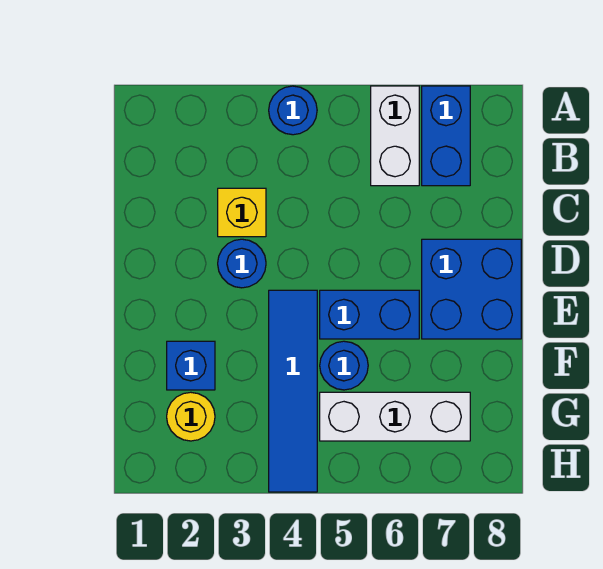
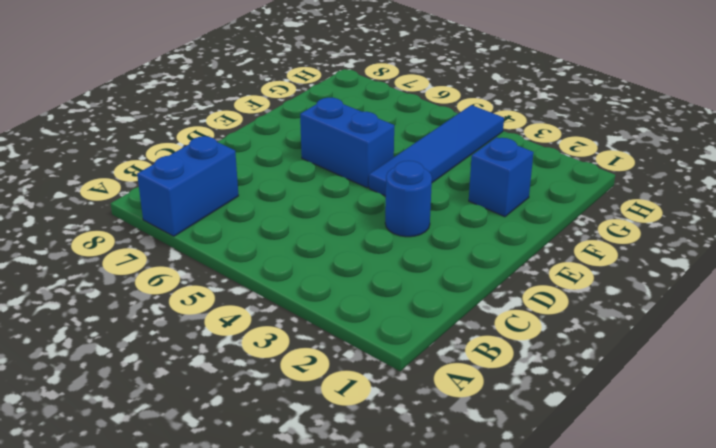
none -> blue 1x1 round brick [269,86,317,135]
none -> white 1x2 brick [371,86,419,186]
none -> yellow 1x1 brick [218,188,266,237]

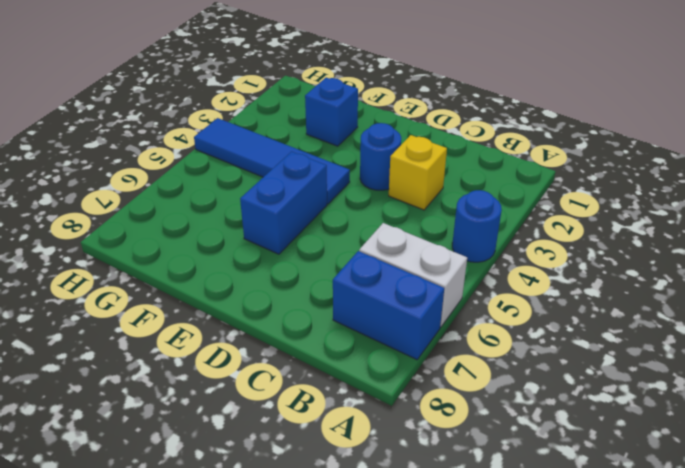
none -> blue 2x2 brick [422,239,521,339]
none -> blue 1x1 round brick [320,341,368,390]
none -> yellow 1x1 round brick [167,392,215,441]

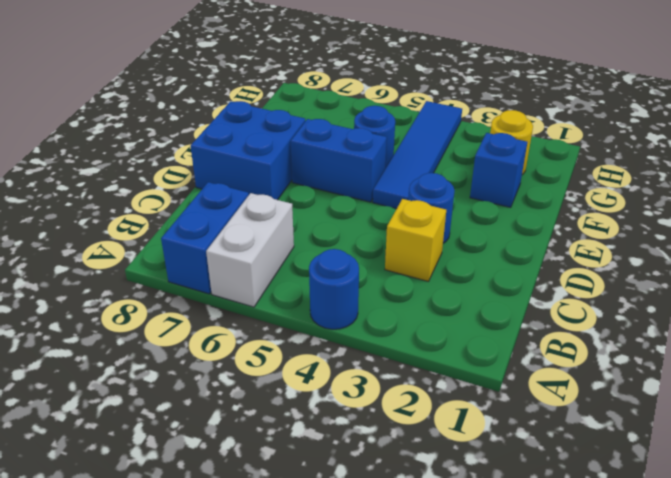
none -> white 1x3 brick [320,392,470,441]

